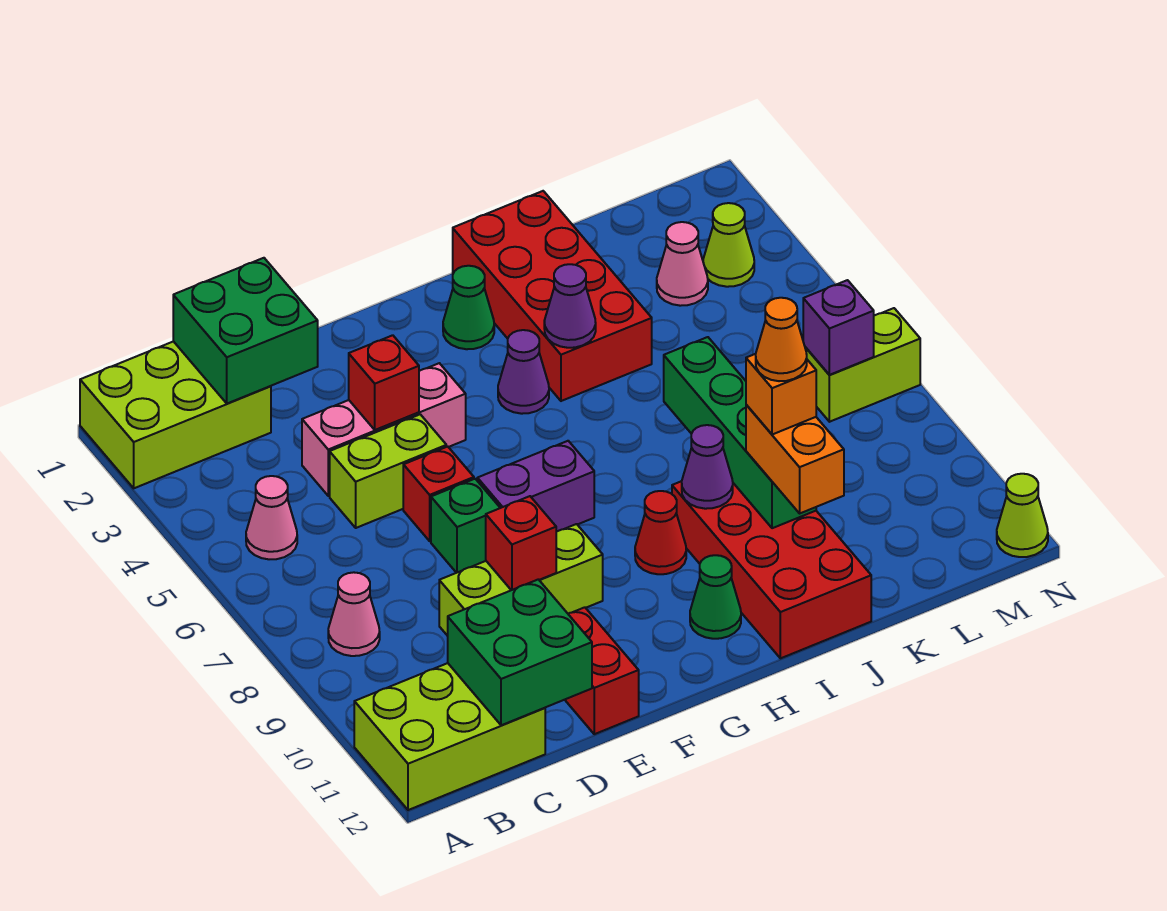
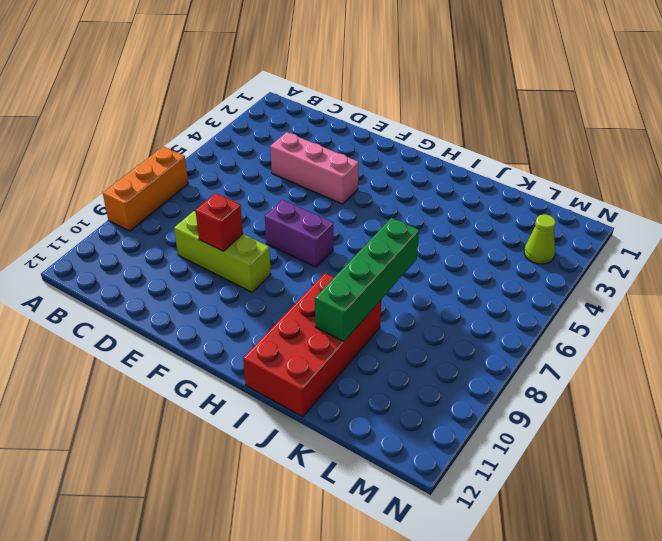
orange 1x3 brick [103,147,188,231] -> none
none -> lime 2x3 brick [80,341,271,488]
none -> lime 2x3 brick [354,663,545,810]
none -> pink 1x1 cone [246,476,297,559]
none -> pink 1x1 cone [328,572,380,656]

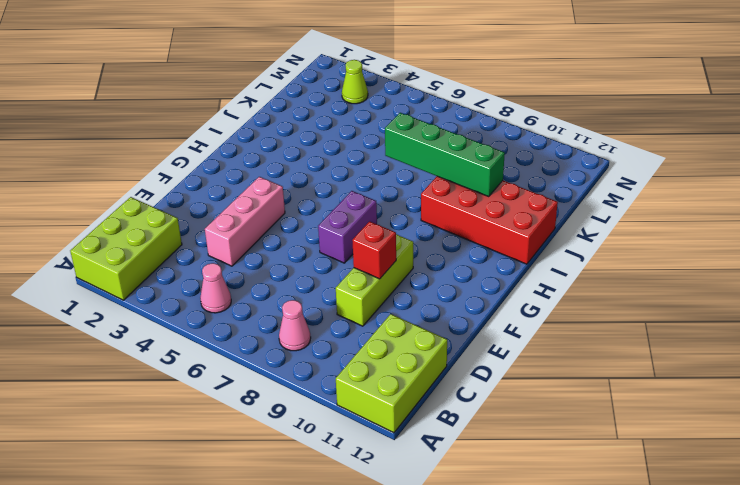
none -> lime 1x2 brick [330,414,446,528]
none -> red 1x1 brick [403,446,474,541]
none -> green 1x1 brick [431,479,500,573]
none -> red 1x2 brick [565,607,639,734]

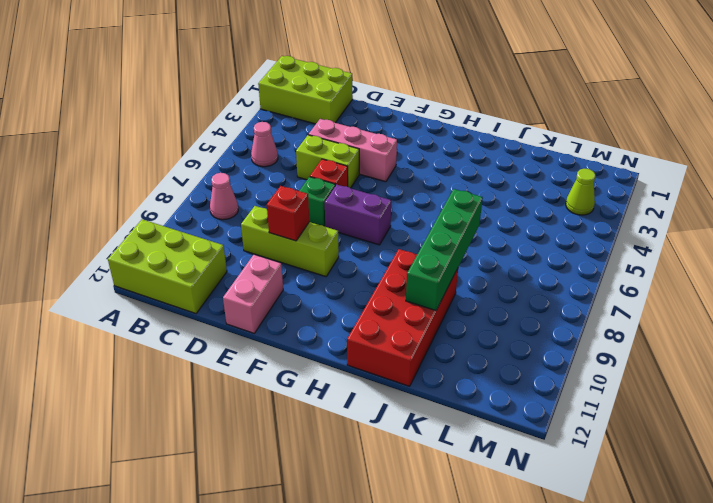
pink 1x2 brick [223,255,283,333] -> red 1x2 brick [565,607,639,734]
none -> green 1x1 cone [443,266,494,349]
none -> purple 1x1 cone [498,330,549,414]
none -> red 1x1 cone [635,491,686,574]
none -> green 1x1 cone [690,555,741,639]

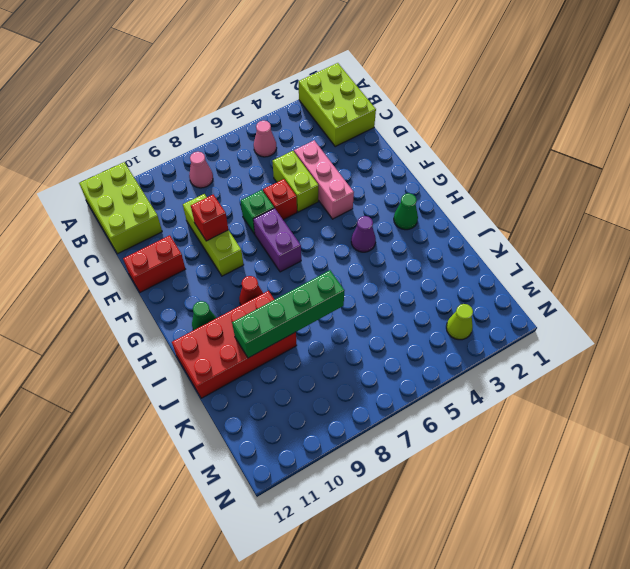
none -> red 2x4 brick [453,191,652,401]
none -> pink 1x1 cone [657,222,708,306]
none -> lime 1x2 brick [805,308,920,422]
none -> lime 1x1 cone [997,474,1048,557]

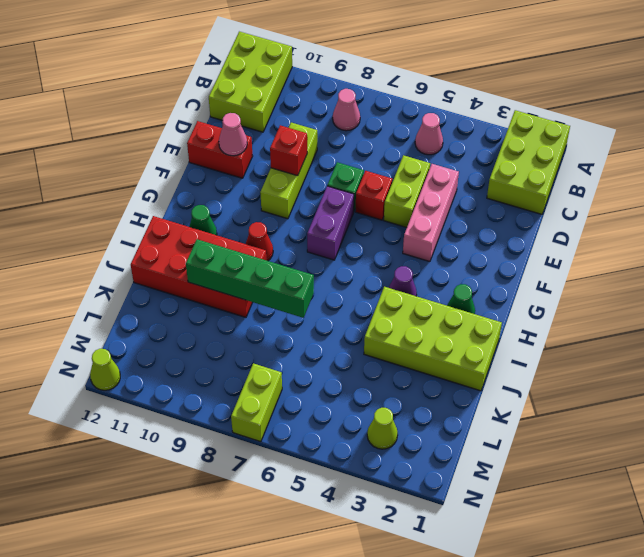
pink 1x1 cone [219,113,247,156] -> pink 1x1 cone moved to [657,222,708,306]
lime 2x4 brick [364,287,502,391] -> red 2x4 brick [453,191,652,401]
none -> green 2x2 brick [173,258,318,404]
none -> green 2x2 brick [448,579,592,725]
none -> red 1x1 brick [349,335,419,430]
none -> purple 1x1 cone [544,264,596,348]

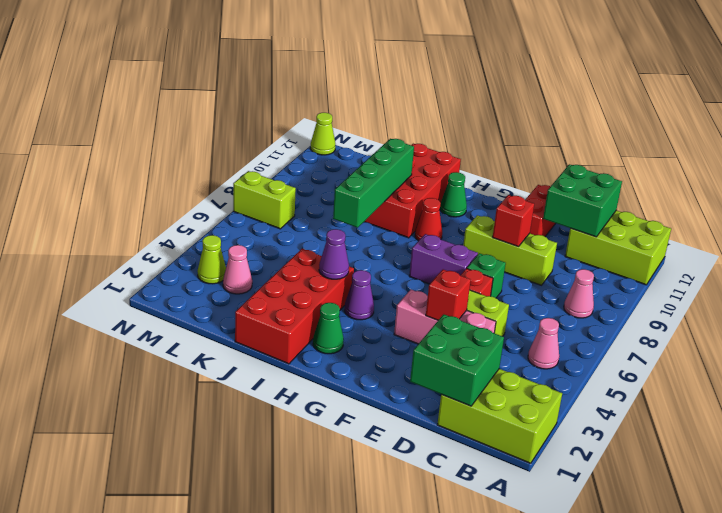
none -> purple 1x1 cone [682,425,733,509]
none -> purple 1x1 brick [803,280,874,375]
none -> orange 1x2 brick [746,405,844,513]
none -> orange 1x1 brick [746,354,816,435]

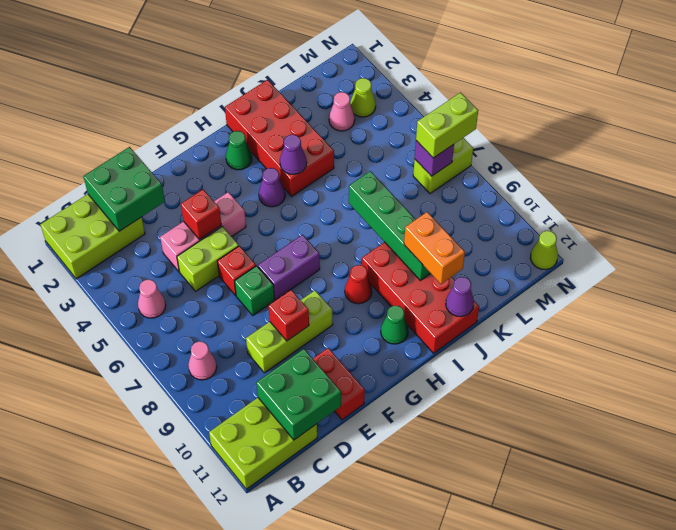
purple 1x1 cone [446,277,474,317] -> purple 1x1 cone moved to [682,425,733,509]
lime 1x2 brick [416,93,478,158] -> none
none -> orange 1x1 brick [746,354,816,435]
none -> orange 1x1 cone [756,298,807,381]

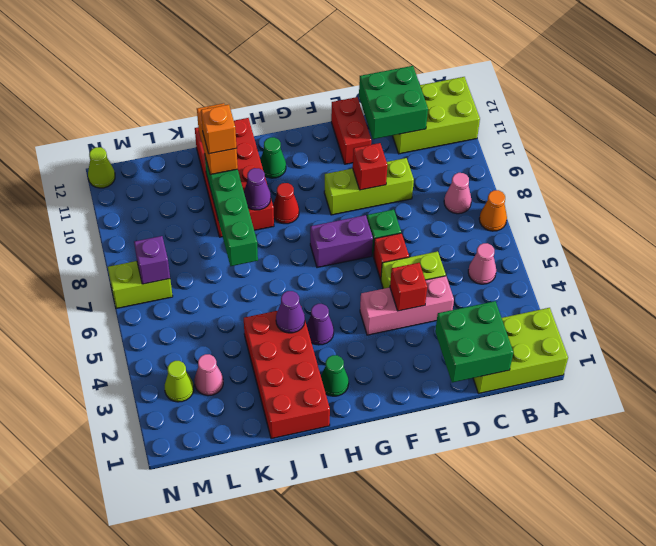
orange 1x1 cone [479,190,507,231] -> orange 1x1 cone moved to [756,298,807,381]

